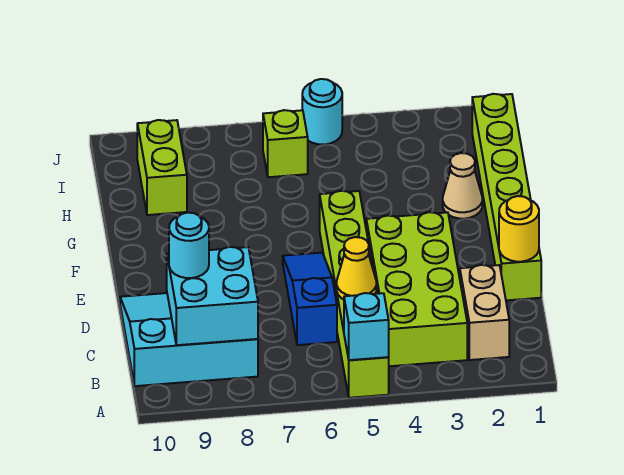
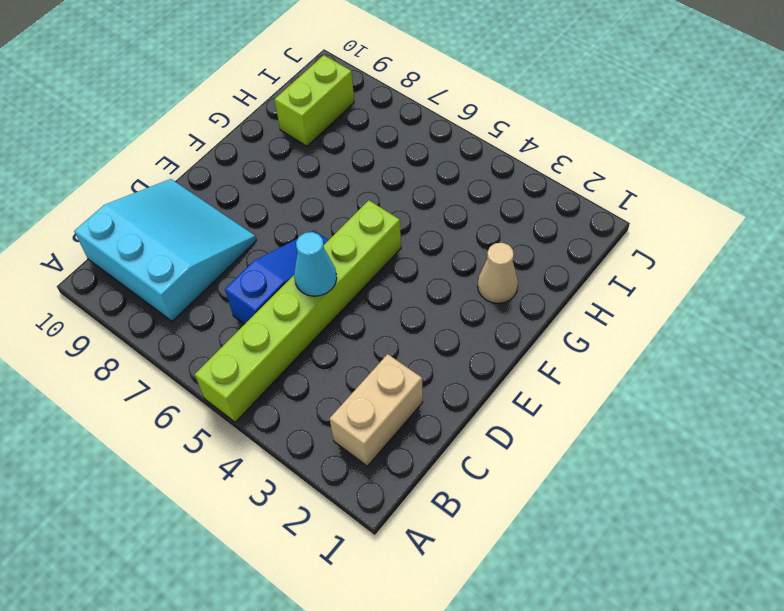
cyan 1x1 cone [294,232,337,296] -> none
none -> lime 2x4 brick [366,212,467,366]
none -> lime 1x6 brick [472,94,541,300]
none -> lime 1x1 brick [263,110,308,177]

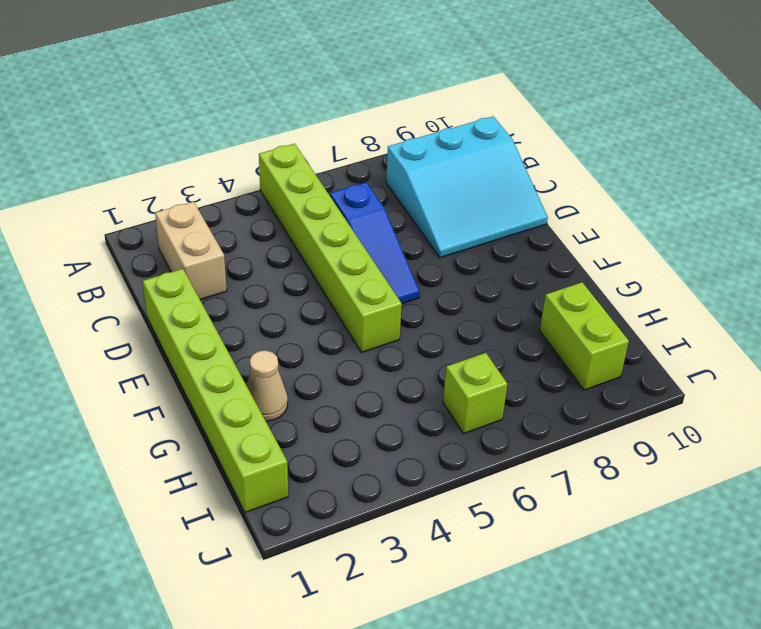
none -> lime 2x4 brick [366,212,467,366]
none -> cyan 1x1 round brick [302,79,342,145]
none -> cyan 1x1 brick [344,293,389,360]

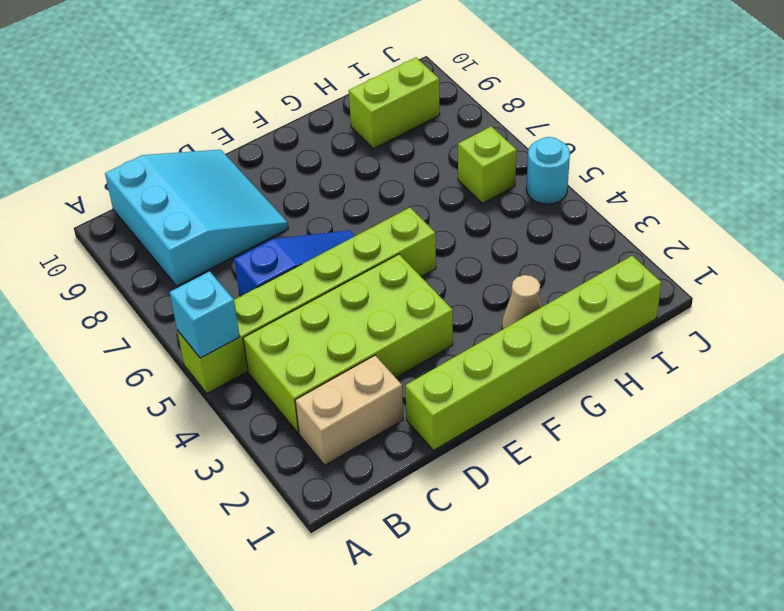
none -> cyan 2x2 brick [167,247,258,345]
none -> yellow 1x1 cone [337,237,376,299]
none -> yellow 1x1 round brick [499,196,539,262]

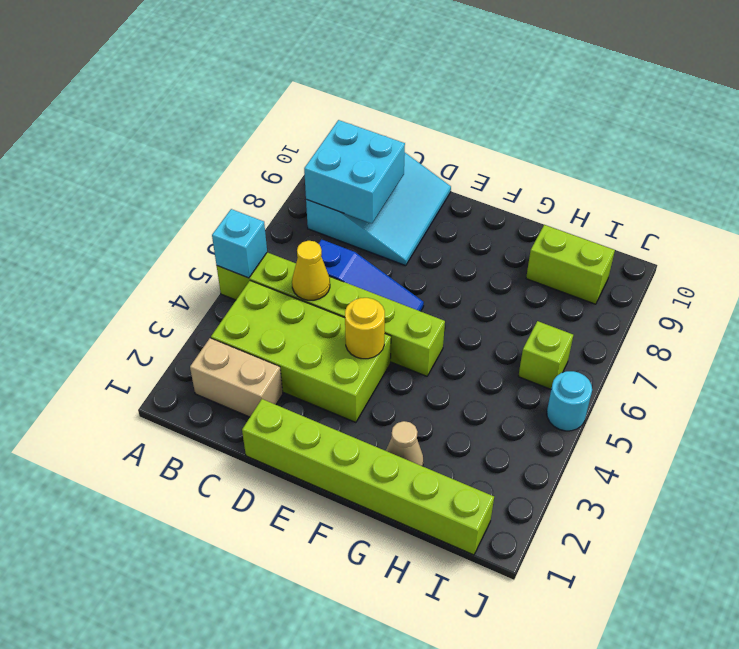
yellow 1x1 round brick [345,298,385,359] -> yellow 1x1 round brick moved to [499,196,539,262]
none -> cyan 1x1 round brick [169,213,209,278]

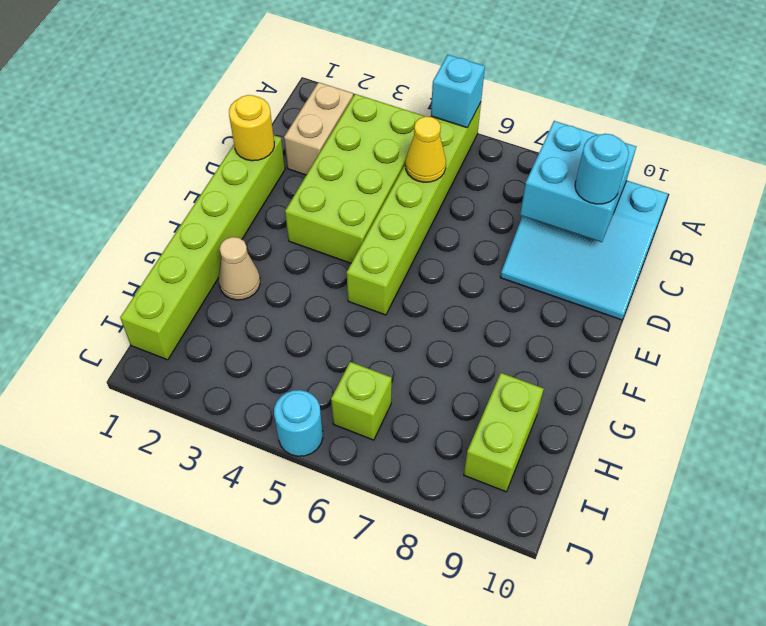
none -> blue 1x3 slope [283,253,337,345]

